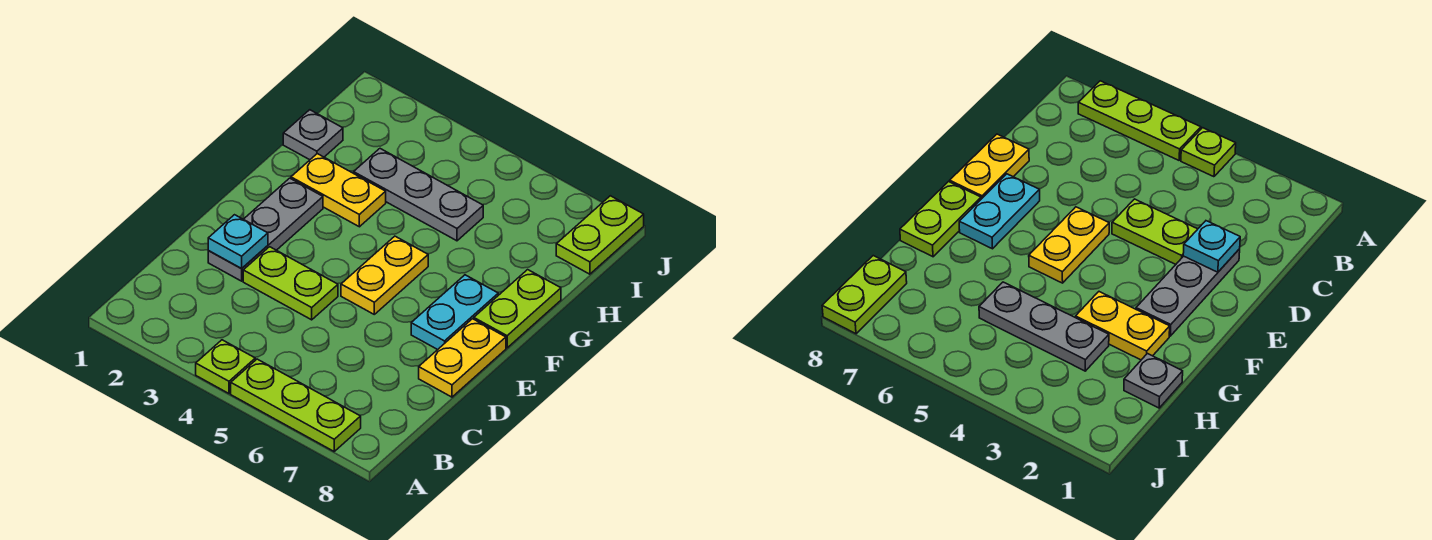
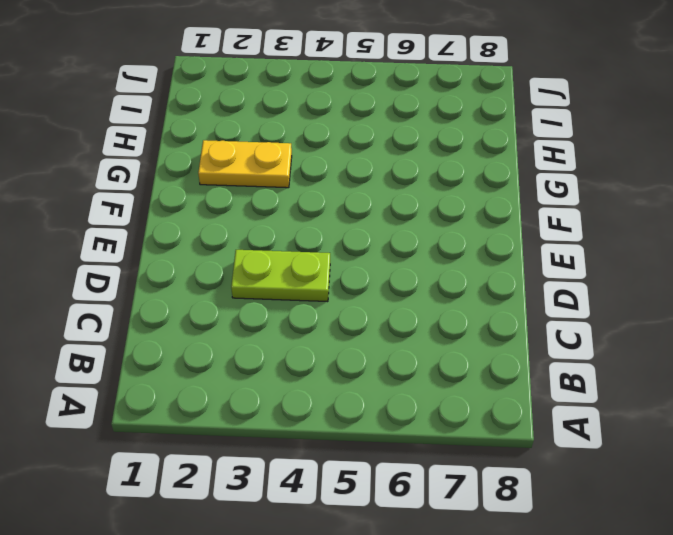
none -> lime 1x1 plate [196,340,255,393]
none -> lime 1x3 plate [231,359,361,451]
none -> grey 1x3 plate [208,178,323,281]

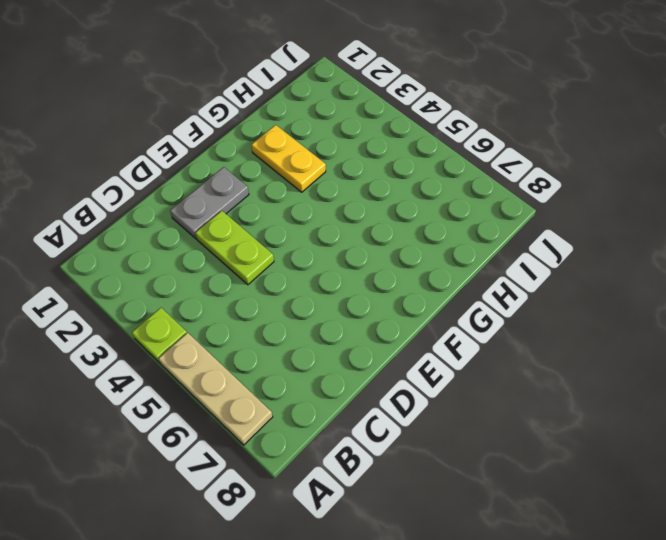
tan 1x3 plate [158,333,273,445] -> lime 1x3 plate [231,359,361,451]
grey 1x2 plate [170,167,249,239] -> grey 1x3 plate [208,178,323,281]
none -> yellow 1x2 plate [419,319,506,397]
none -> yellow 1x2 plate [341,236,428,314]
none -> cyan 1x2 plate [411,275,498,350]

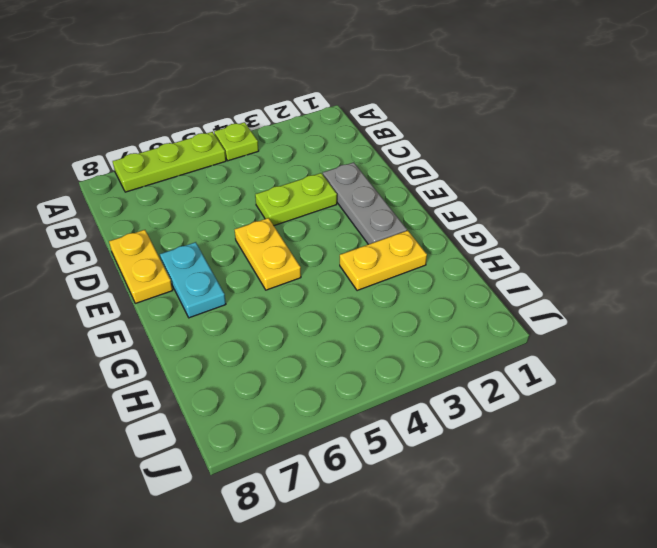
none -> lime 1x2 plate [474,270,561,348]
none -> grey 1x1 plate [283,110,343,160]
none -> grey 1x3 plate [354,149,483,241]

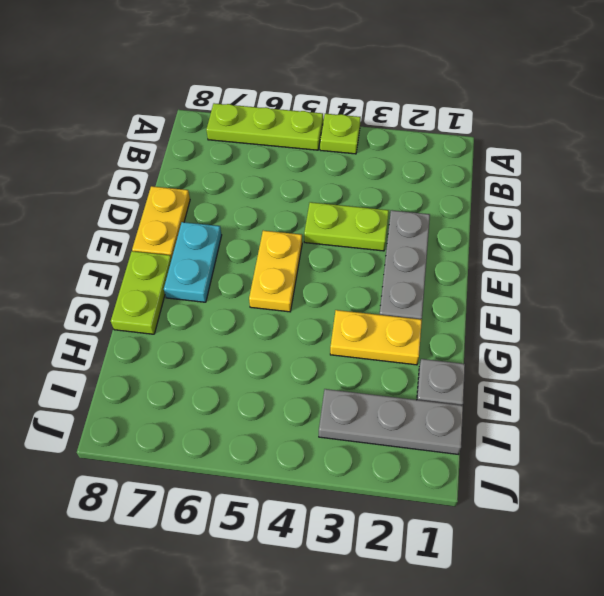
grey 1x3 plate [319,389,463,454] -> grey 1x3 plate moved to [354,149,483,241]
none -> lime 1x2 plate [556,196,644,274]
none -> cyan 1x1 plate [208,215,268,268]

